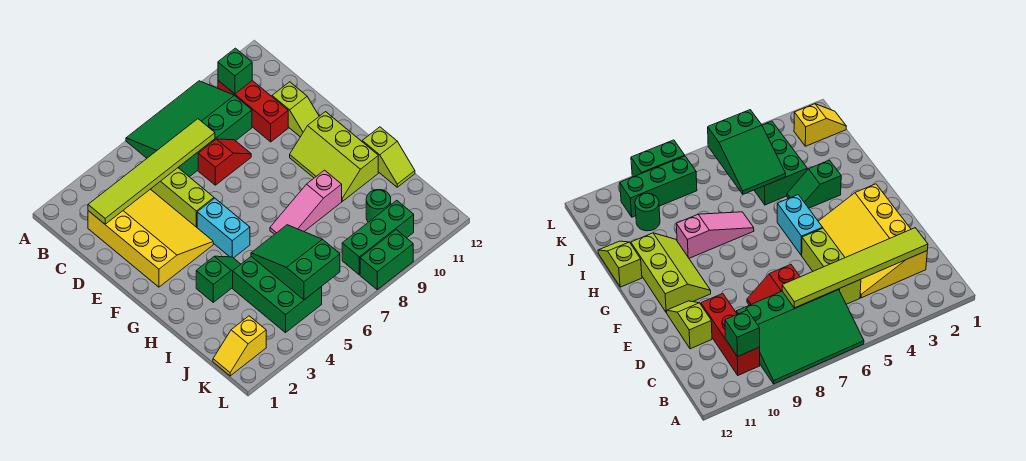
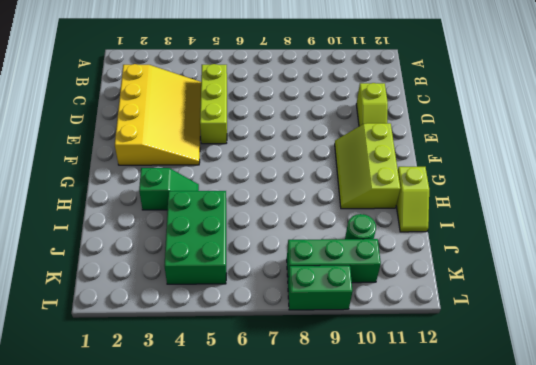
none -> green 3x4 slope [126,81,252,177]
none -> red 1x3 brick [218,81,288,142]
none -> red 1x2 slope [198,139,251,185]

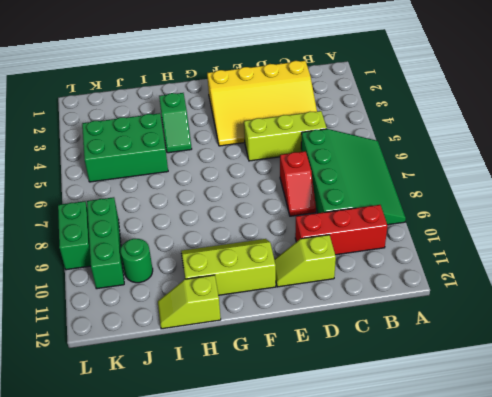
none -> cyan 1x2 brick [197,198,250,258]
none -> pink 1x3 slope [270,170,342,234]
none -> yellow 1x2 slope [213,316,266,376]

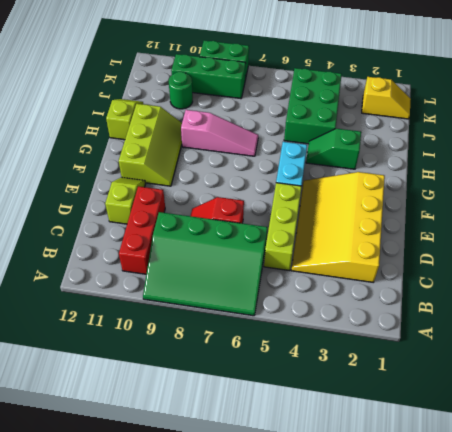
none -> green 1x1 brick [218,48,252,94]
none -> lime 1x6 tile [88,119,215,224]
none -> green 2x3 slope [251,225,340,300]

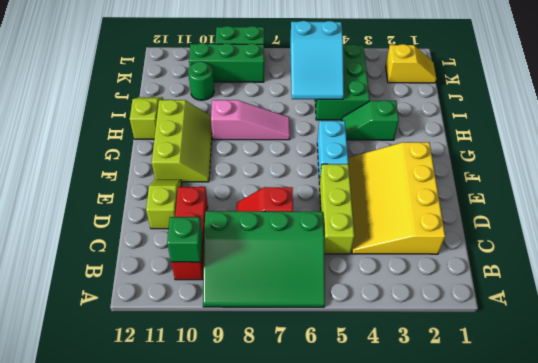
cyan 2x3 slope [290,21,344,99] -> green 2x3 slope [251,225,340,300]
none -> lime 1x6 tile [88,119,215,224]

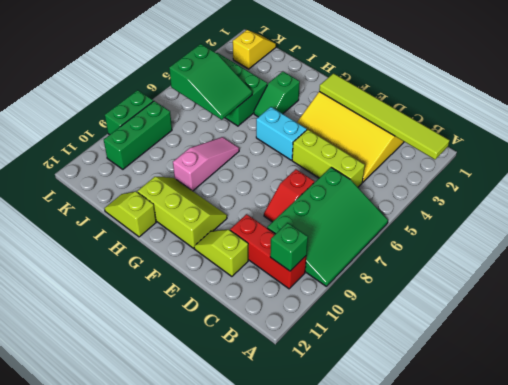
lime 1x6 tile [319,73,450,159] -> lime 1x6 tile turned to [88,119,215,224]
none -> green 1x1 round brick [366,190,391,222]

